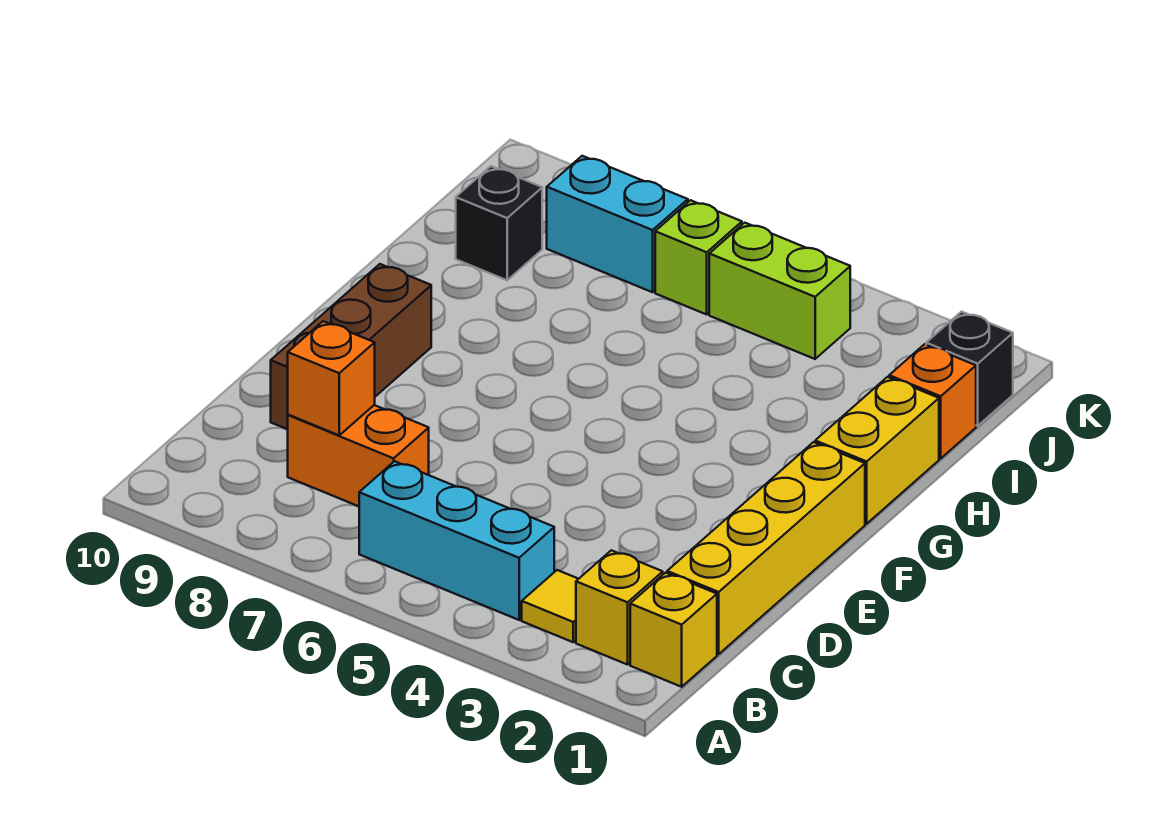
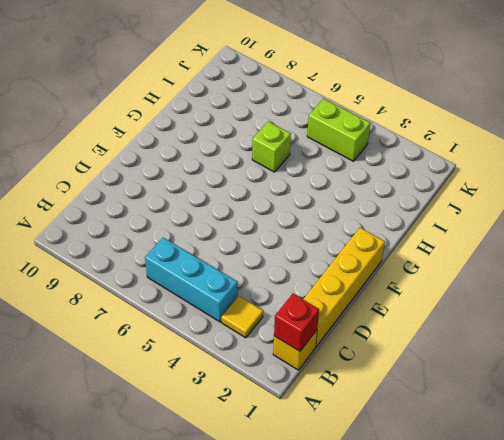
red 1x1 brick [274,294,319,351] -> none
lime 1x1 brick [252,121,291,172] -> lime 1x1 brick moved to [655,200,742,314]
none -> yellow 1x1 brick [576,550,663,665]
none -> orange 1x2 brick [287,405,429,506]
none -> brown 1x3 brick [271,264,431,429]

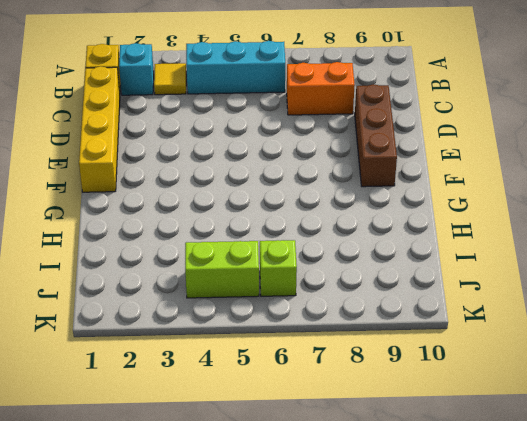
cyan 1x1 brick [119,43,154,95] -> yellow 1x1 brick [576,550,663,665]
none -> yellow 1x2 brick [815,377,939,524]
none -> orange 1x1 brick [889,344,976,458]
none -> black 1x1 brick [456,166,542,280]

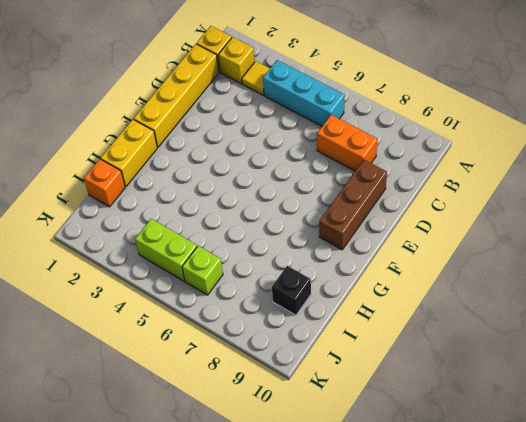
none -> black 1x1 brick [926,312,1013,426]
none -> cyan 1x2 brick [547,156,688,292]
none -> orange 1x1 brick [288,321,375,435]

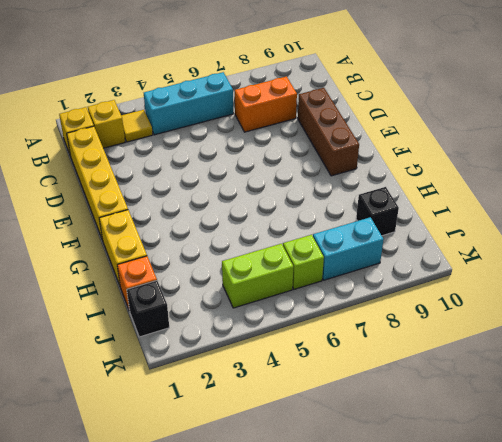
none -> orange 1x1 brick [288,321,375,435]

